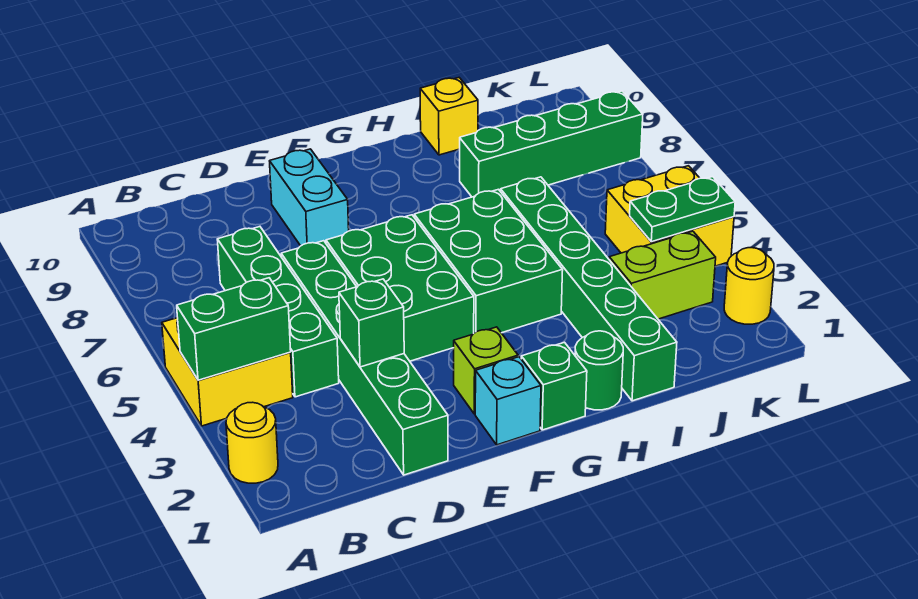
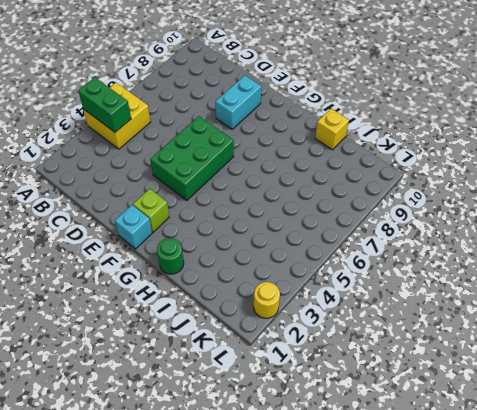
none -> yellow 1x1 round brick [226,402,278,483]
none -> green 1x4 brick [217,227,339,397]
none -> green 1x6 brick [281,241,448,475]

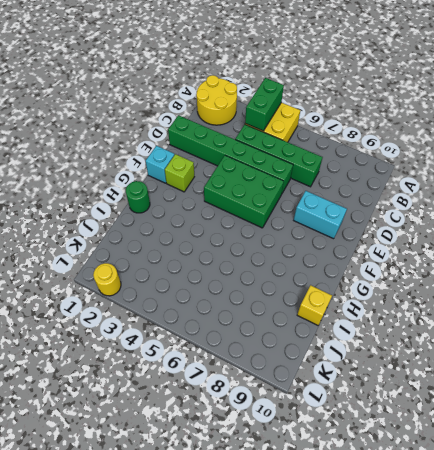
yellow 2x2 round brick [196,75,237,125] -> yellow 1x1 round brick [226,402,278,483]
none -> green 1x1 brick [521,342,587,430]
none -> green 2x3 brick [414,189,563,333]
none -> green 1x6 brick [501,177,677,401]

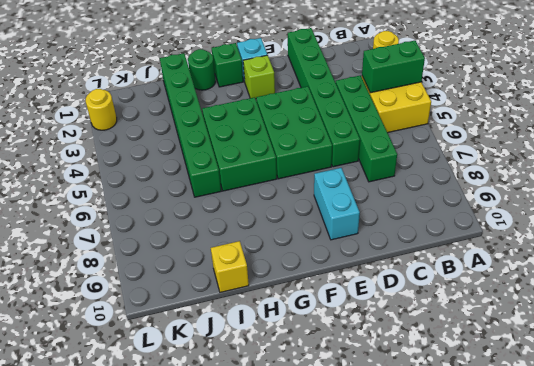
none -> green 1x4 brick [460,91,643,197]
none -> lime 1x2 brick [609,231,716,319]
none -> yellow 2x2 brick [605,166,734,266]

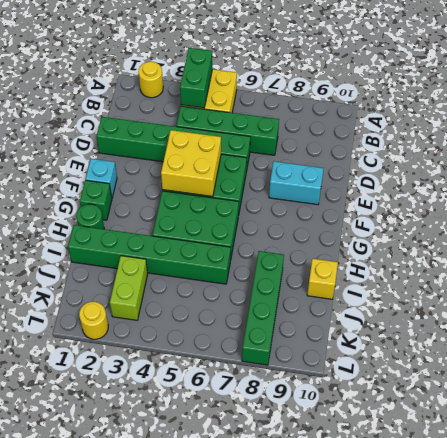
yellow 2x2 brick [161,130,221,197] -> yellow 2x2 brick moved to [605,166,734,266]
none -> lime 1x1 brick [454,327,518,414]
none -> green 1x1 brick [339,279,404,367]
none -> green 1x2 plate [630,177,735,242]

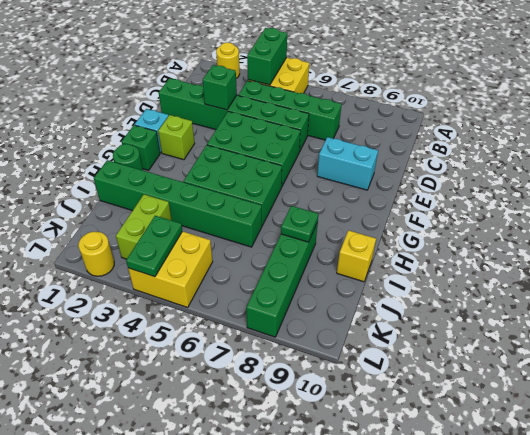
green 1x1 plate [281,206,318,242] -> none

